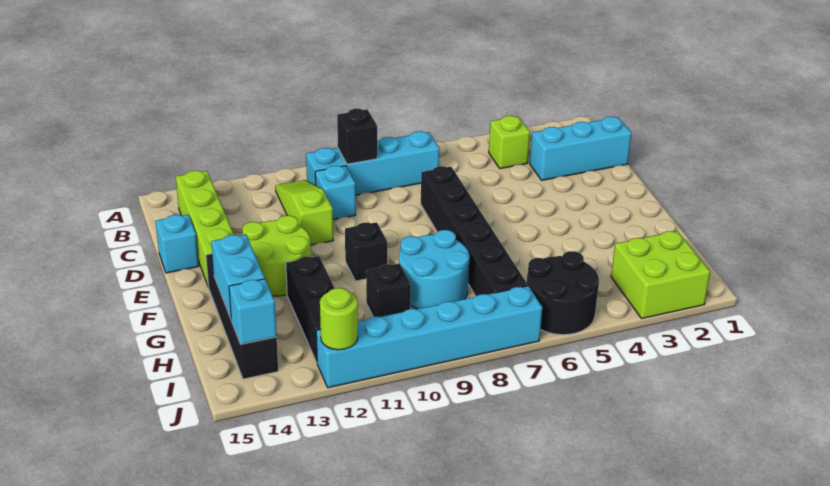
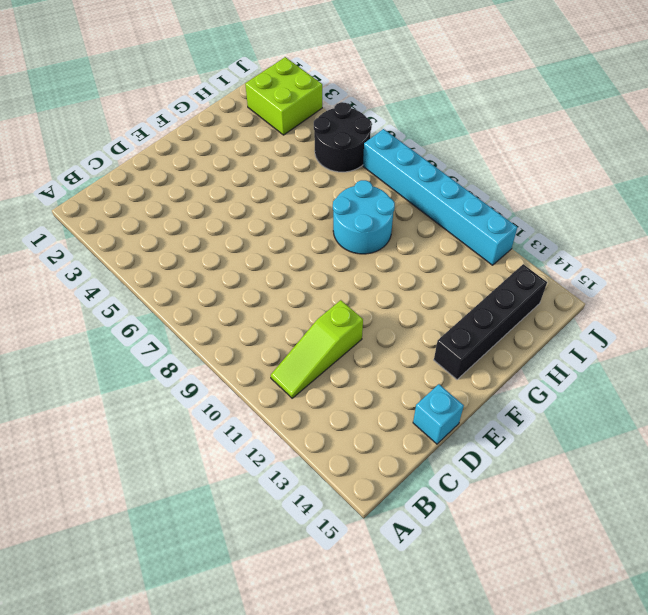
none -> lime 1x1 brick [489,116,530,169]
none -> cyan 1x4 brick [306,131,439,195]
none -> lime 1x4 brick [176,171,234,287]

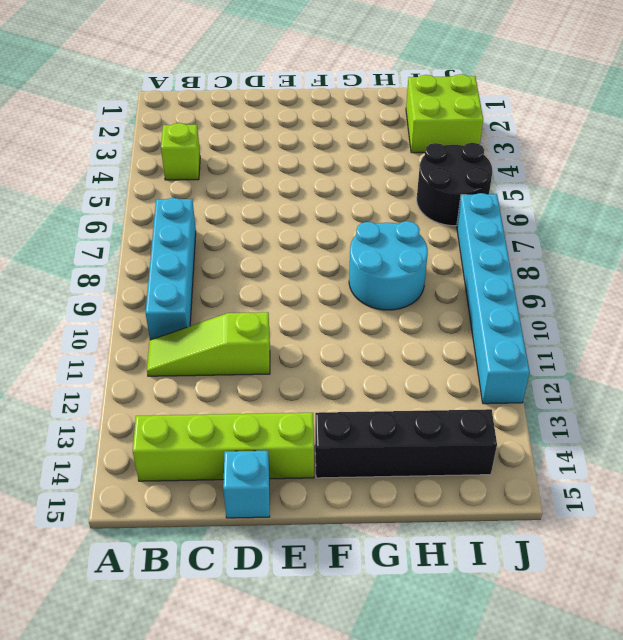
none -> cyan 1x3 brick [530,117,631,180]
none -> cyan 1x1 brick [315,166,356,220]
none -> black 1x6 brick [421,166,528,296]

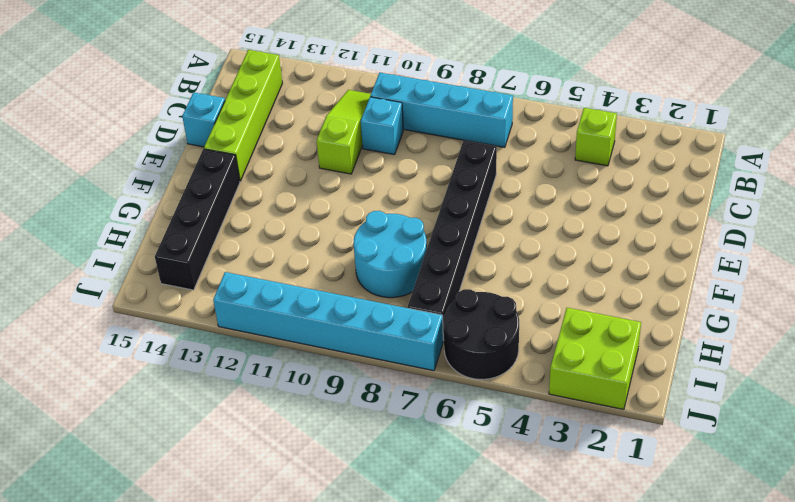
none -> cyan 1x3 brick [530,117,631,180]
none -> lime 2x2 round brick [243,215,311,296]
none -> black 1x1 brick [345,222,387,281]

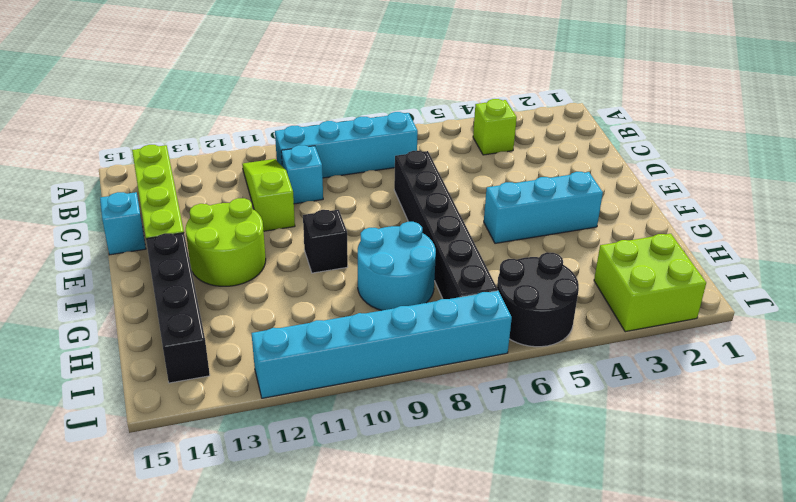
cyan 1x3 brick [484,172,603,243] -> cyan 1x3 brick moved to [530,117,631,180]
none -> black 1x3 brick [286,256,334,362]
none -> black 1x1 brick [366,264,411,317]
none -> black 1x1 brick [337,109,377,164]

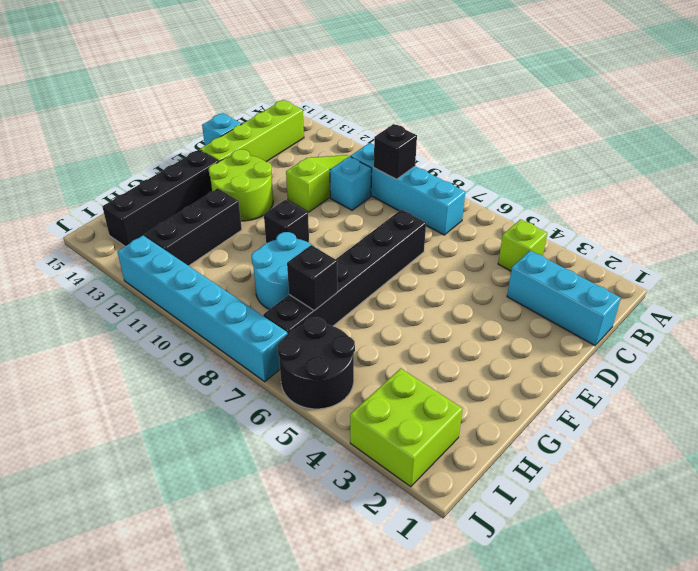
black 1x1 brick [287,245,338,310] -> black 1x1 brick moved to [366,264,411,317]
none -> cyan 1x2 brick [211,234,265,319]
none -> cyan 1x1 brick [229,279,277,344]
none -> lime 1x1 round brick [320,288,358,350]

